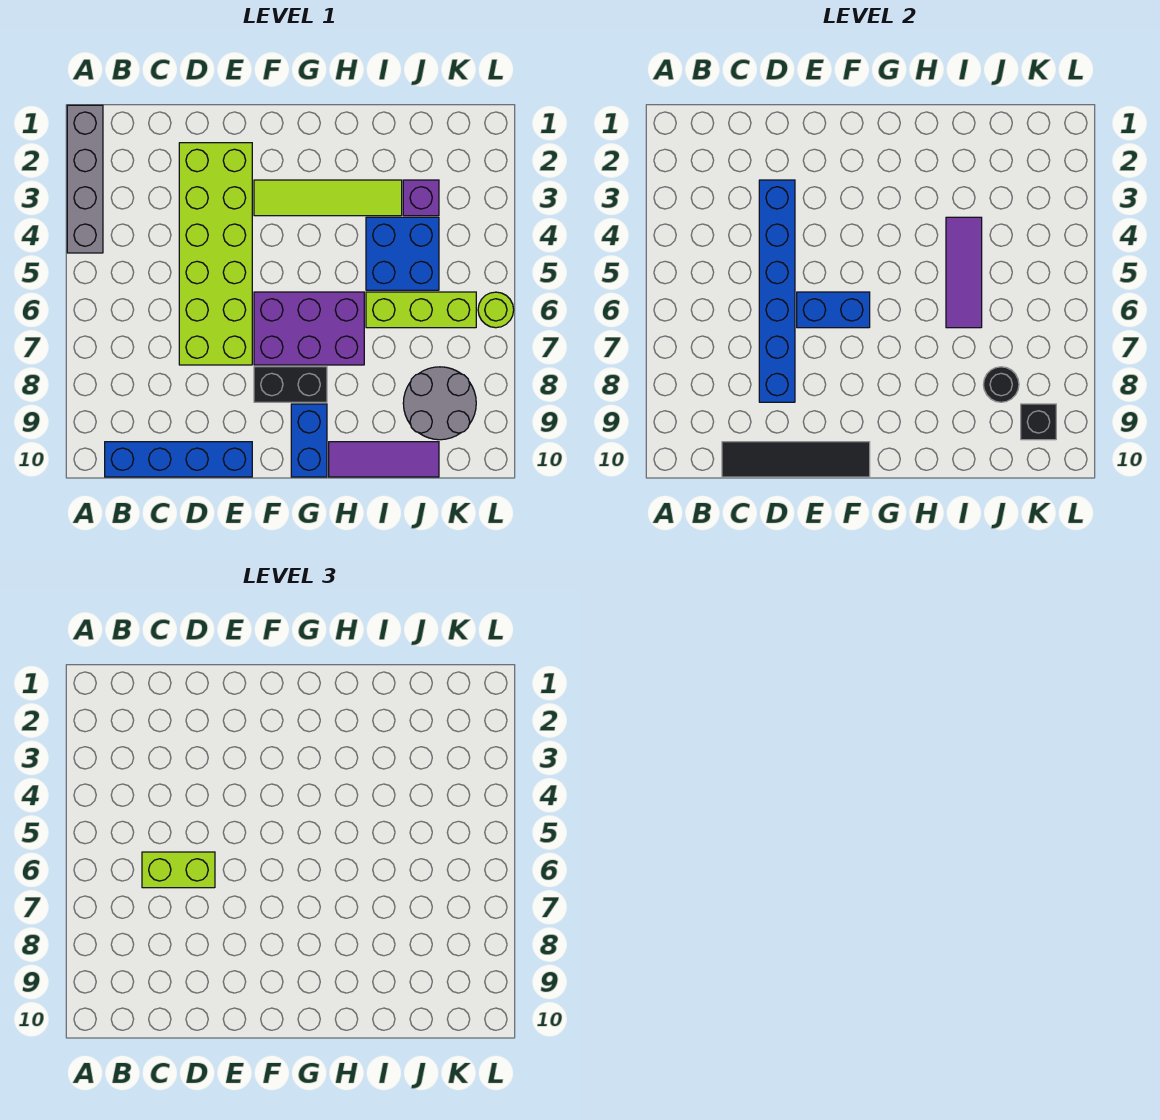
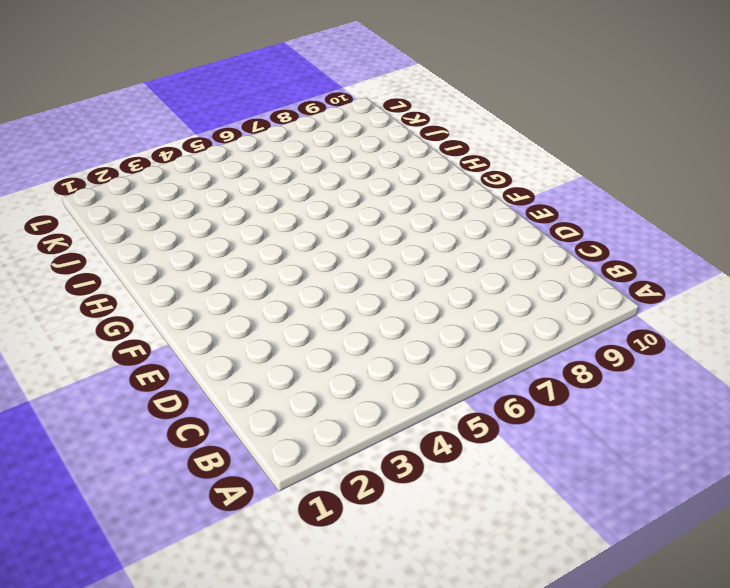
none -> grey 1x4 brick [67,105,103,253]
none -> blue 1x4 brick [105,442,252,477]
none -> lime 2x6 brick [179,143,252,365]

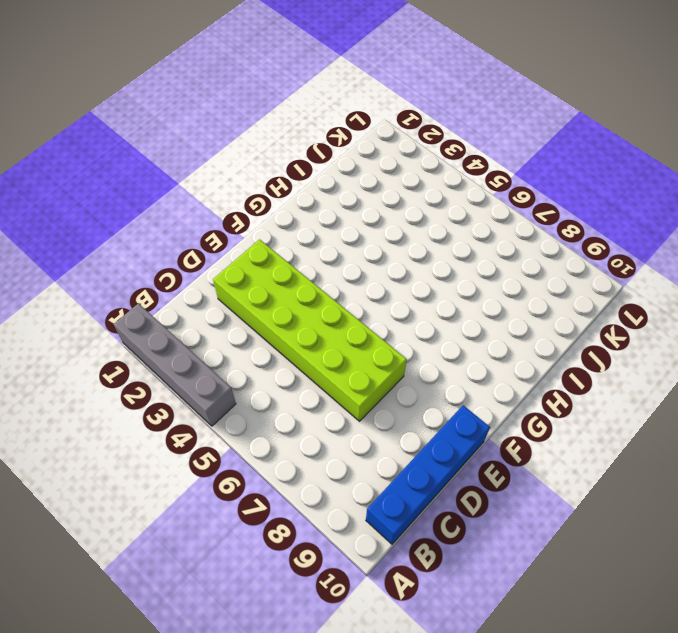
none -> lime 1x4 tile [254,180,402,216]
none -> purple 2x3 brick [254,292,364,365]
none -> black 1x2 brick [254,367,327,402]

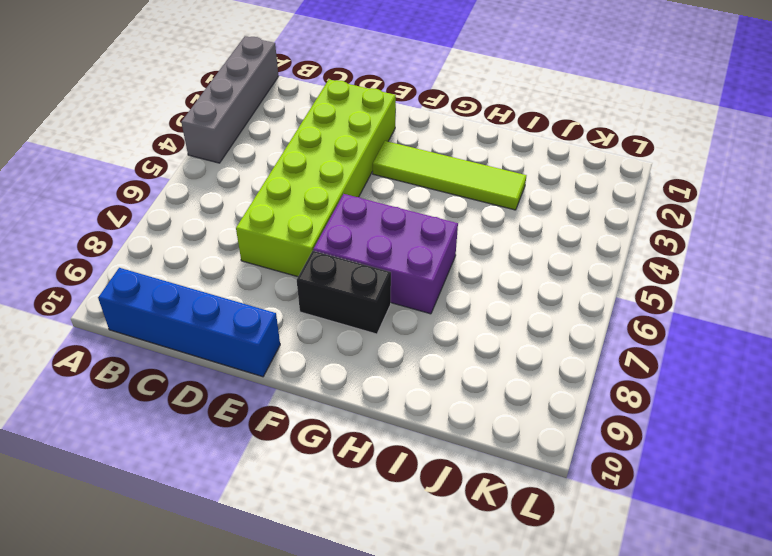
none -> blue 1x2 brick [291,404,327,477]
none -> purple 1x3 tile [329,442,439,477]
none -> blue 2x2 brick [366,217,439,290]

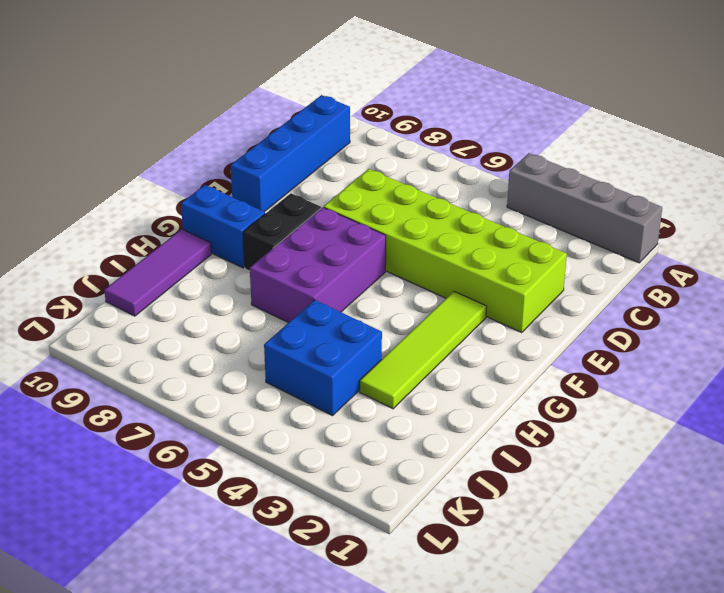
none -> lime 1x3 brick [366,292,476,328]
none -> purple 1x1 brick [403,180,439,216]
none -> grey 2x2 round brick [403,367,476,440]

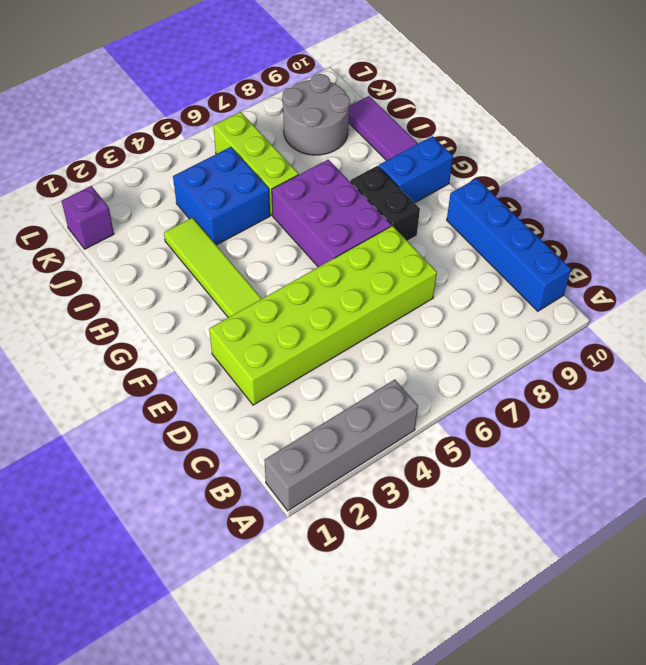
purple 1x1 brick [62,186,114,249] -> purple 1x1 brick moved to [403,180,439,216]
none -> lime 1x1 round brick [478,292,514,328]
none -> black 1x4 tile [722,442,870,477]
none -> blue 1x6 brick [759,180,795,402]

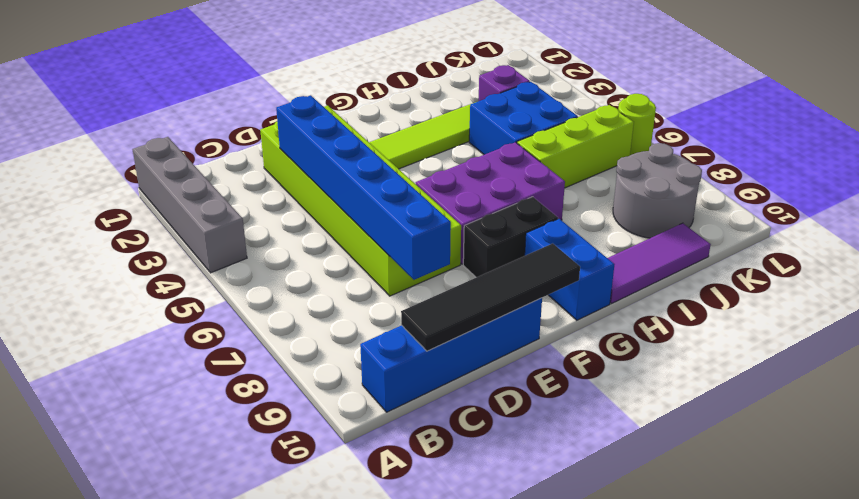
none -> blue 1x2 brick [797,292,870,328]
none -> purple 1x3 tile [946,217,982,328]
none -> black 1x1 round brick [983,367,1019,402]

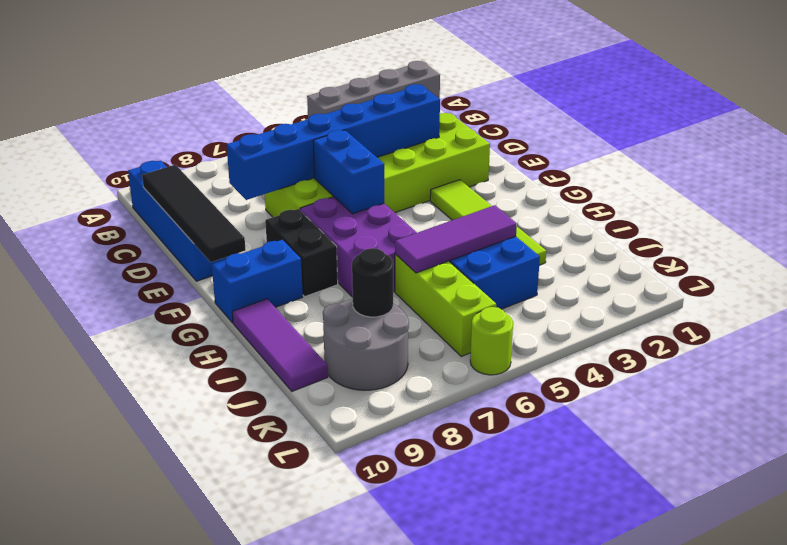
none -> purple 1x1 brick [403,180,439,216]
none -> black 1x1 brick [1021,404,1056,440]
none -> lime 1x2 brick [142,852,215,888]

